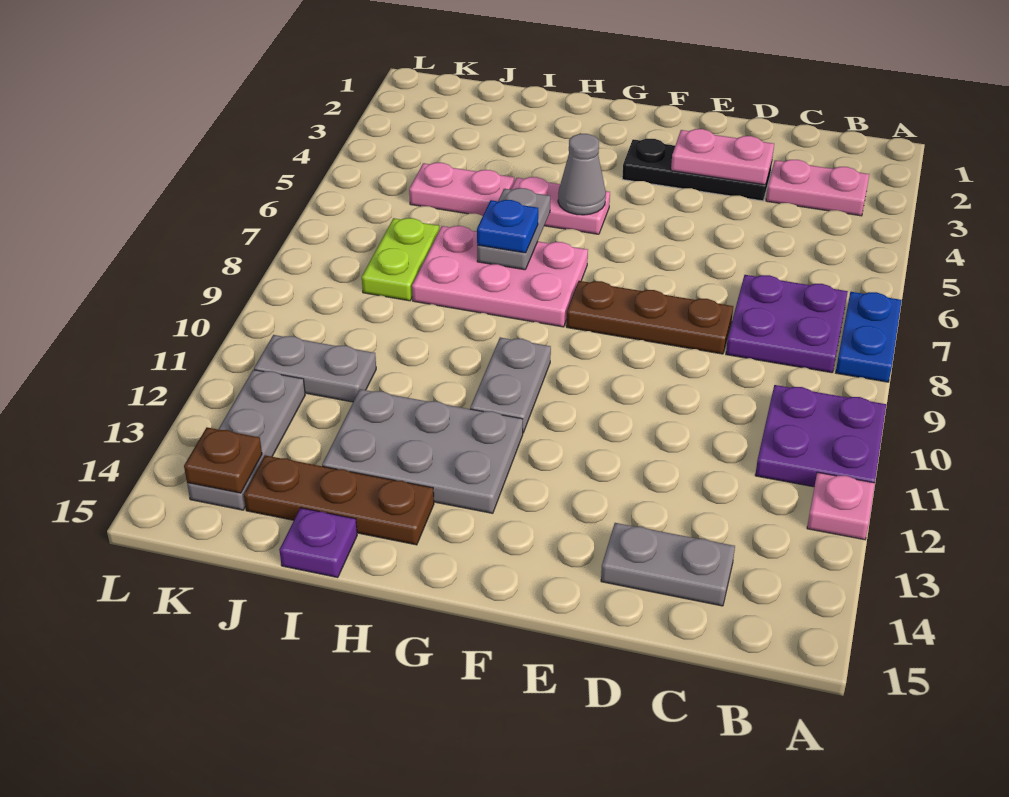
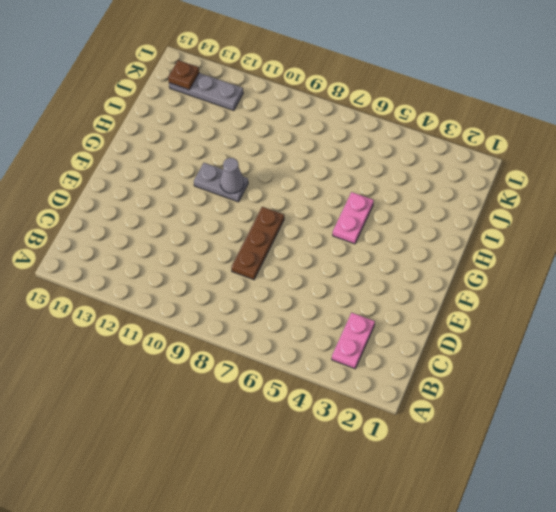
grey 1x1 cone [220,158,244,194] -> grey 1x1 cone moved to [558,134,606,215]
none -> blue 1x2 plate [836,292,902,382]
none -> purple 2x2 plate [755,385,886,487]
none -> pink 1x1 plate [807,472,875,540]

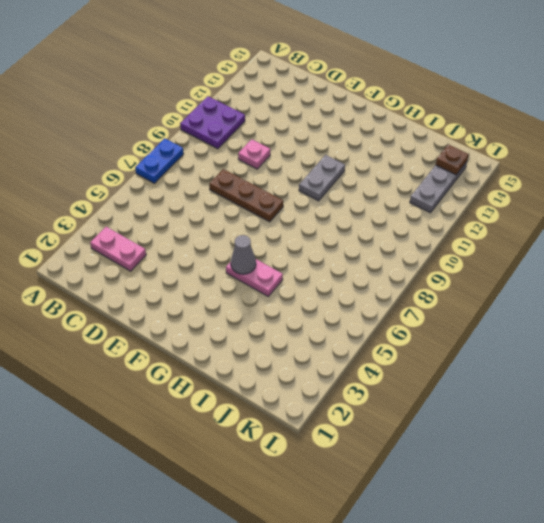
pink 1x1 plate [238,139,270,169] -> pink 1x1 plate moved to [807,472,875,540]
none -> purple 2x2 plate [726,275,848,373]
none -> grey 1x2 plate [601,523,735,606]
none -> black 1x3 plate [622,139,772,201]

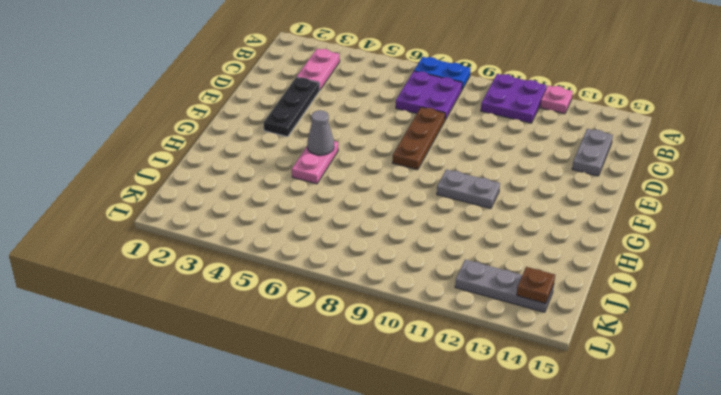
none -> pink 2x3 plate [412,226,588,327]
none -> grey 2x3 plate [322,389,523,513]
none -> brown 1x3 plate [244,455,434,545]

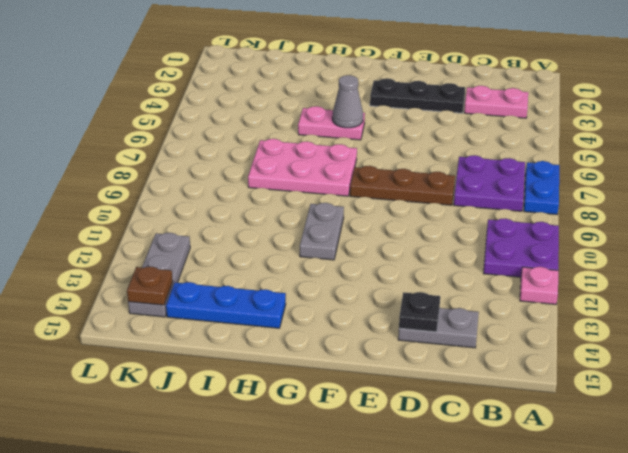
black 1x1 plate [399,292,440,332] -> none
blue 1x3 plate [166,282,286,328] -> brown 1x3 plate [244,455,434,545]
none -> grey 2x3 plate [322,389,523,513]
none -> pink 1x2 plate [409,163,514,216]
none -> purple 1x1 plate [279,508,357,578]

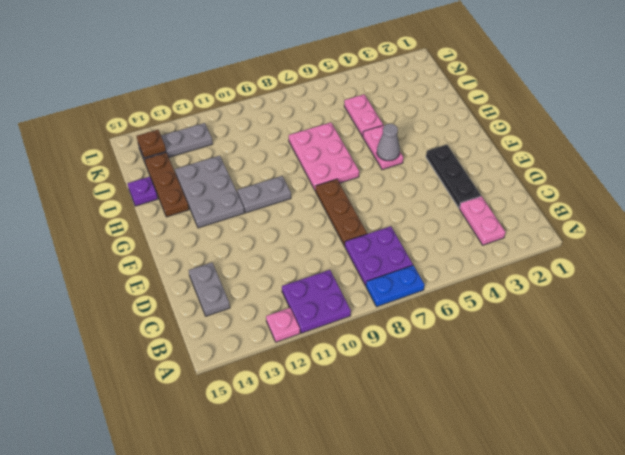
none -> lime 1x2 plate [362,218,439,301]
none -> grey 1x2 plate [254,335,376,402]
none -> pink 1x2 plate [671,129,774,185]

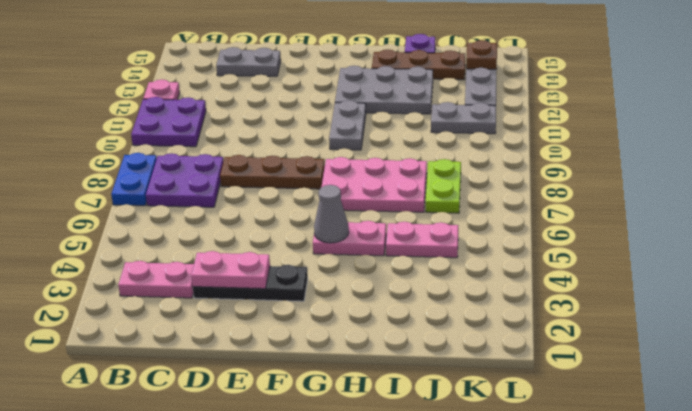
none -> grey 1x2 plate [477,188,550,270]
none -> blue 1x1 plate [477,200,538,253]

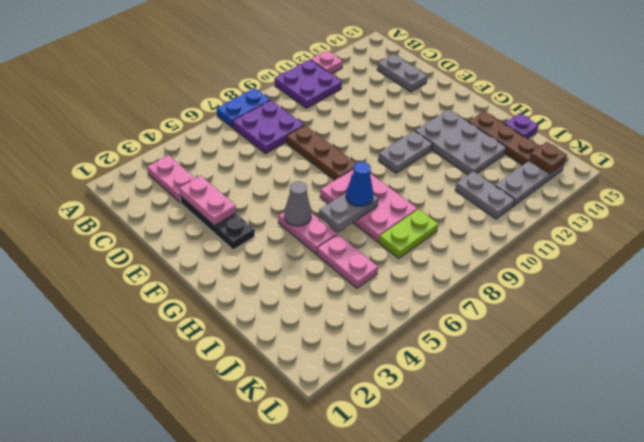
blue 1x1 cone [346,162,373,207] -> blue 1x1 plate [477,200,538,253]

